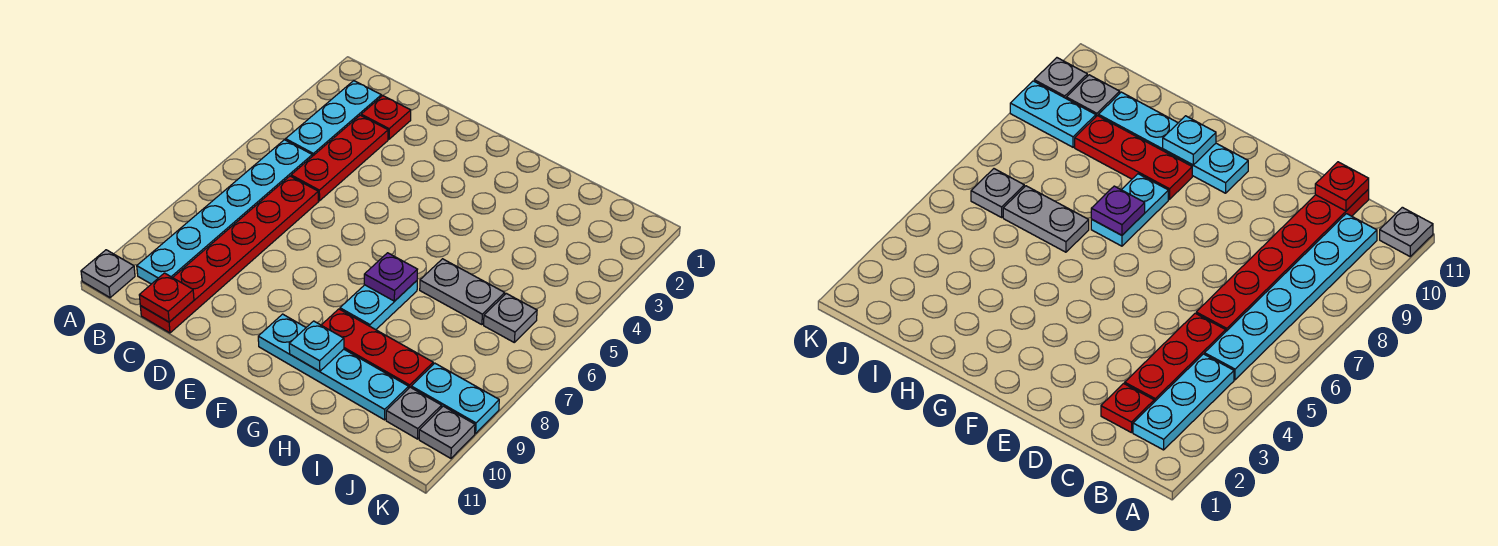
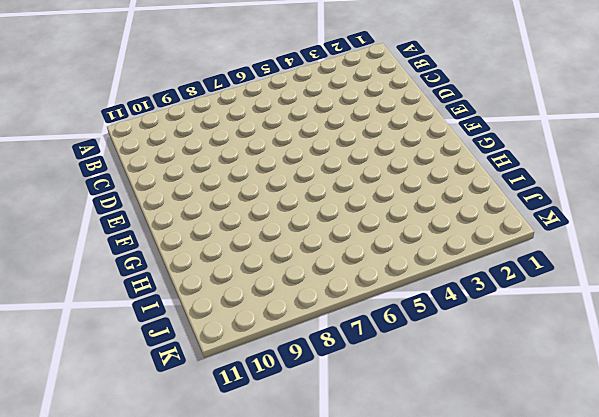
none -> grey 1x1 plate [81,250,135,298]
none -> cyan 1x3 plate [286,81,381,156]
none -> cyan 1x6 plate [137,140,312,284]

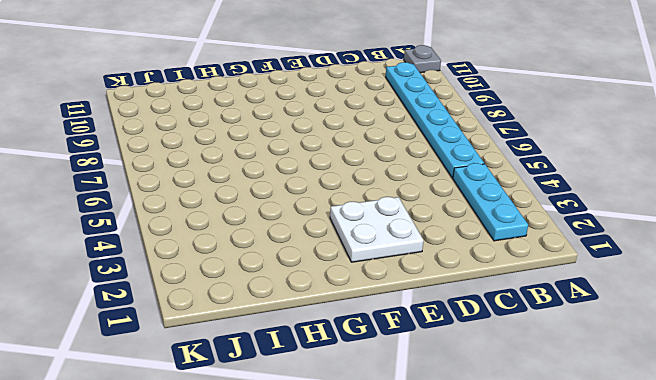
white 2x2 plate [330,197,424,262] -> none
none -> red 1x1 plate [361,96,411,139]
none -> red 1x3 plate [291,115,388,201]
none -> red 1x6 plate [140,176,318,333]

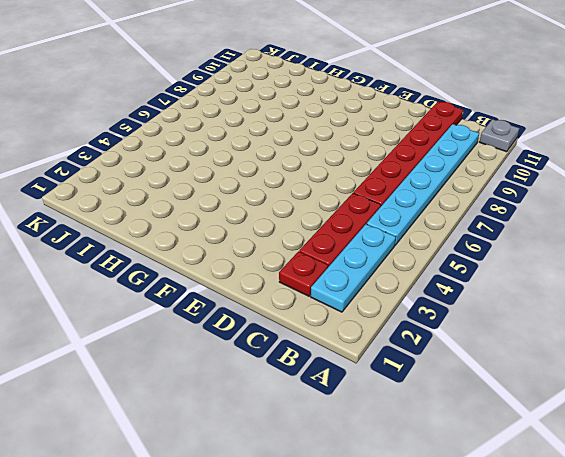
none -> cyan 1x4 plate [258,314,409,420]
none -> cyan 1x2 plate [340,281,417,330]
none -> red 1x3 plate [322,309,433,388]

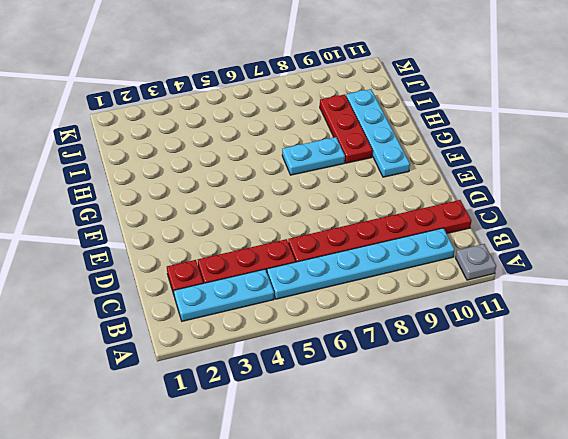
none -> grey 1x2 plate [420,259,505,325]
none -> grey 1x1 plate [484,293,537,342]
none -> cyan 1x2 plate [411,363,499,433]

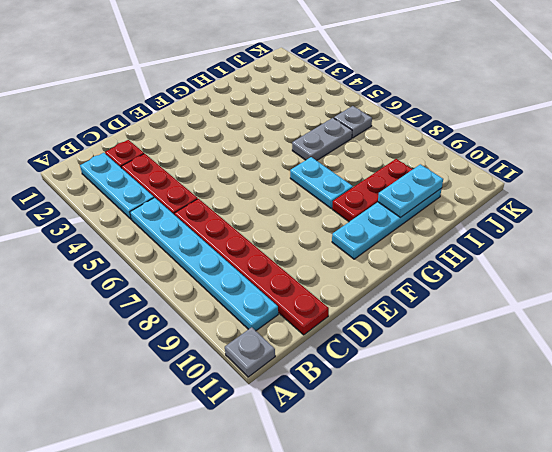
cyan 1x2 plate [378,164,443,217] -> cyan 1x2 plate moved to [411,363,499,433]
none -> grey 1x1 plate [386,387,442,439]
none -> grey 1x1 plate [419,406,475,458]
none -> red 1x1 plate [139,273,194,322]

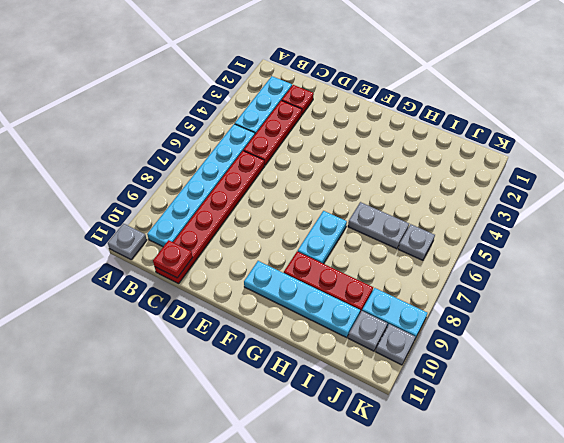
none -> purple 1x1 plate [364,253,418,301]
none -> cyan 1x1 plate [289,321,344,371]

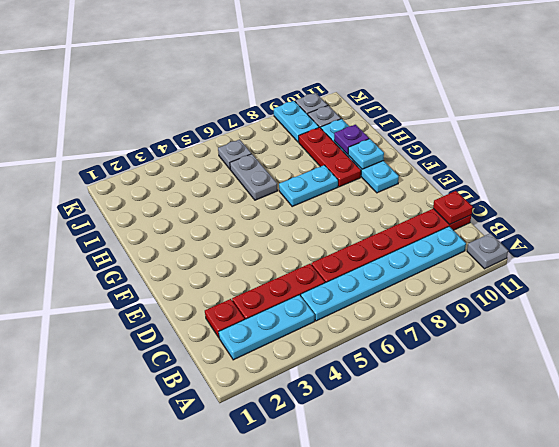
purple 1x1 plate [334,125,369,154] -> purple 1x1 plate moved to [364,253,418,301]

